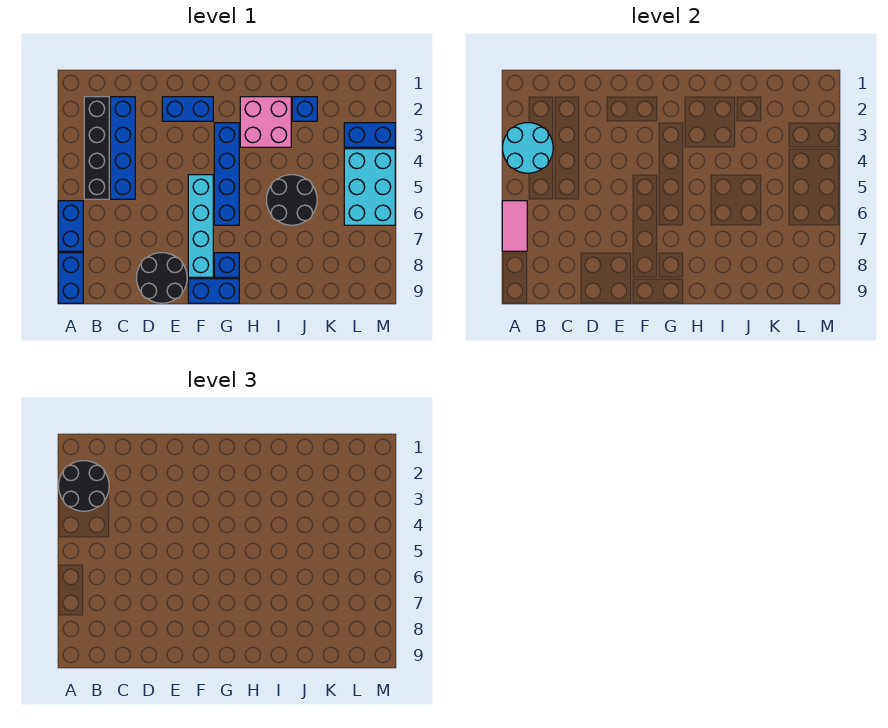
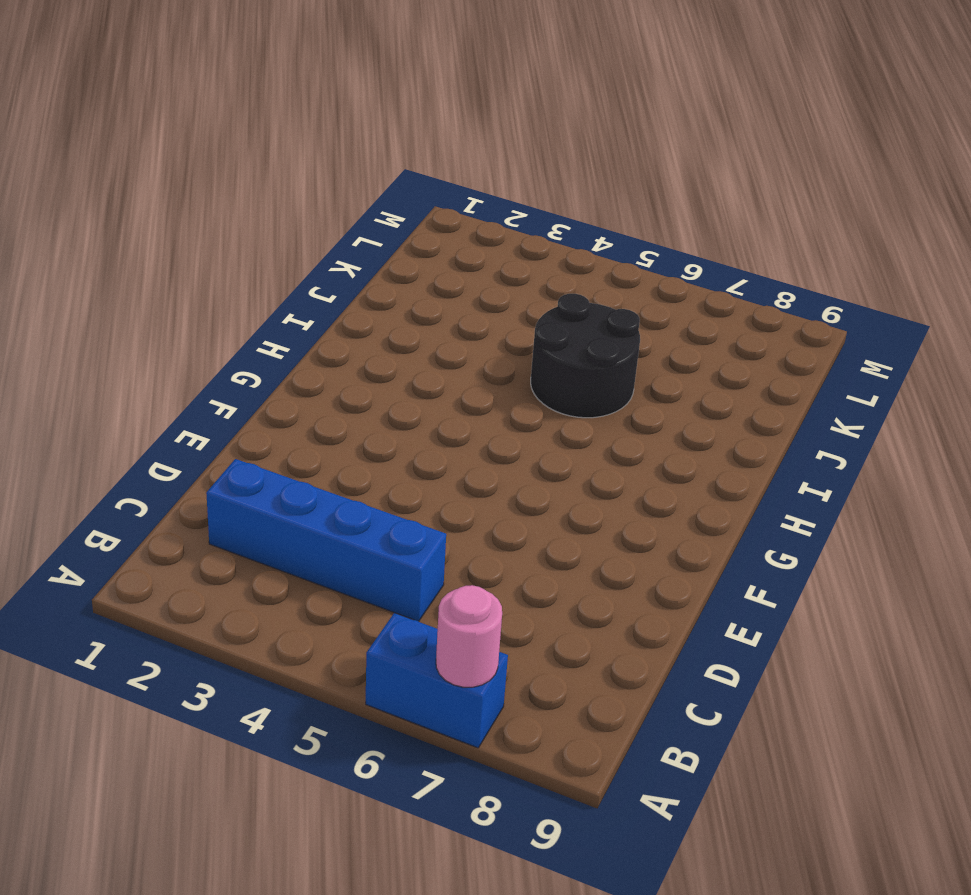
pink 1x1 round brick [436,585,502,687] -> pink 1x2 tile [502,201,527,251]
none -> blue 1x2 brick [58,253,83,303]
none -> black 1x4 brick [84,97,109,199]
none -> black 2x2 round brick [137,253,187,303]

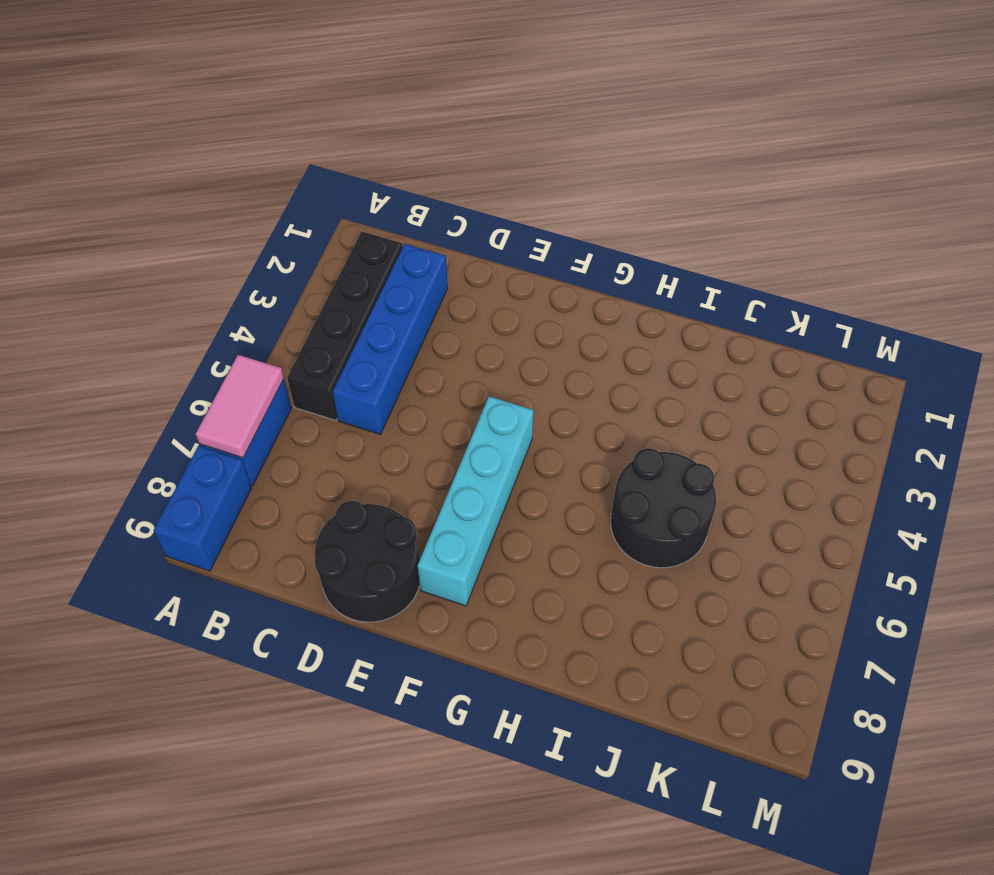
none -> blue 1x2 brick [162,97,213,121]
none -> blue 1x2 brick [188,279,239,303]
none -> blue 1x4 brick [214,123,239,225]

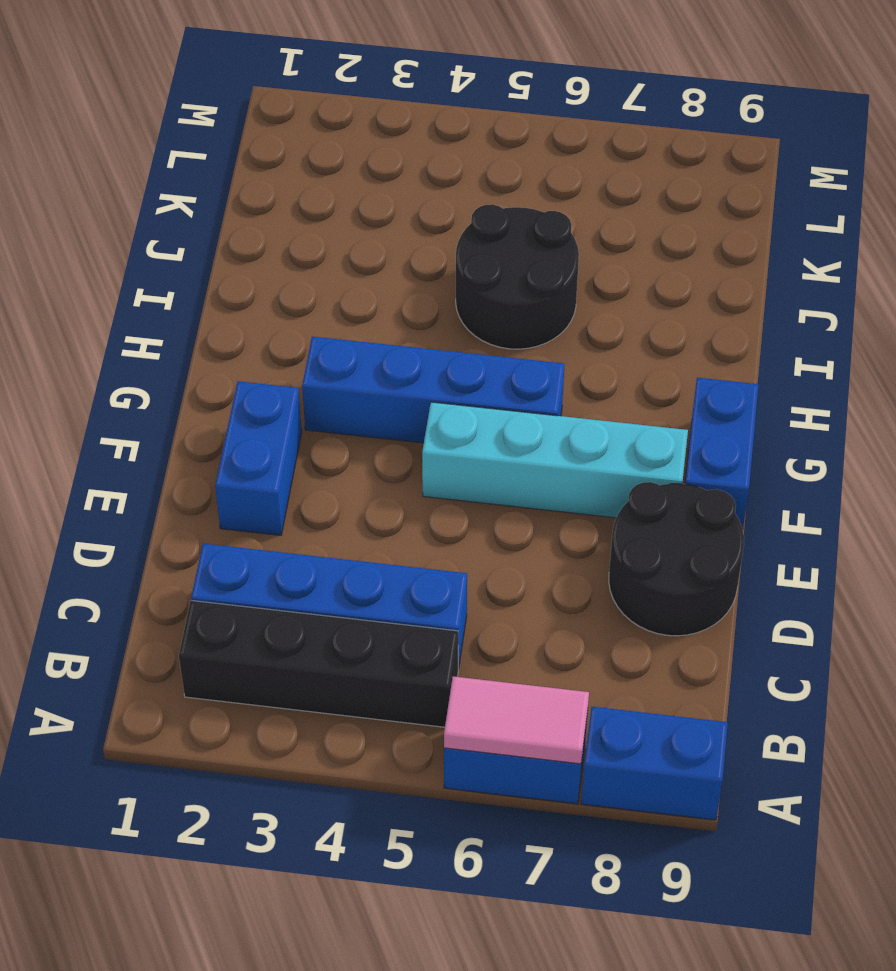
none -> blue 1x1 brick [214,253,239,277]
none -> pink 2x2 brick [240,97,291,147]
none -> blue 1x1 brick [292,97,317,121]

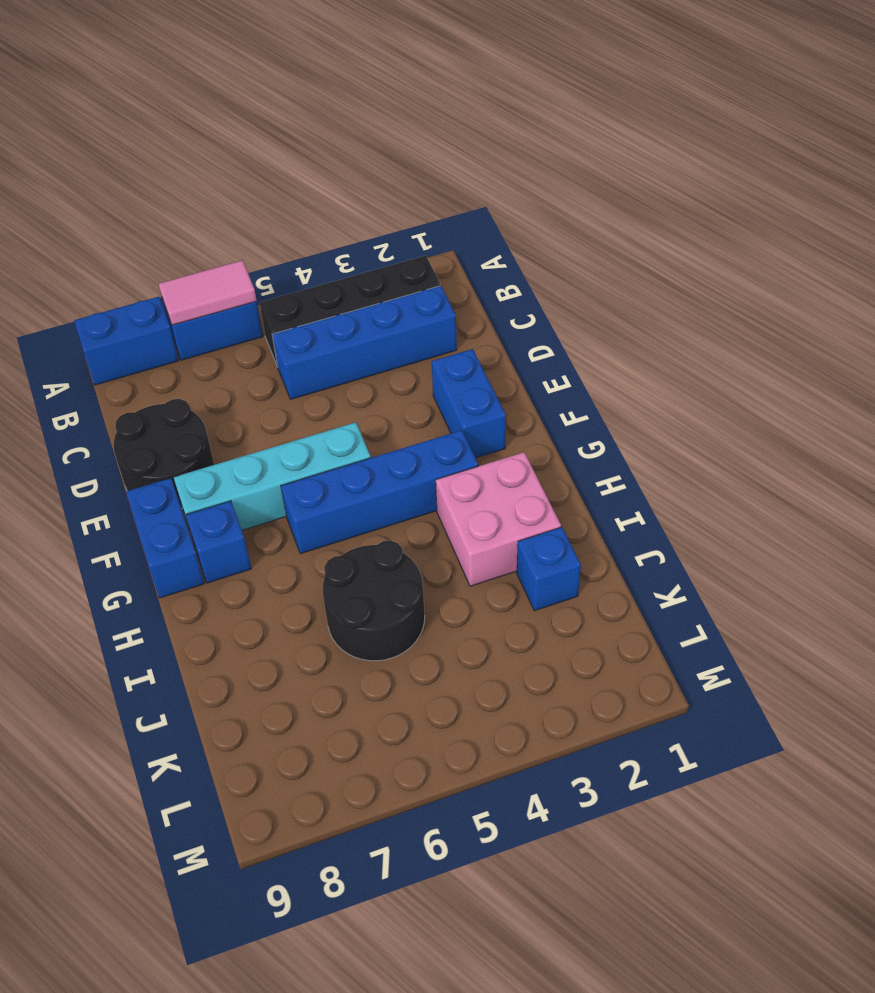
none -> blue 1x2 brick [344,123,395,147]
none -> cyan 2x3 brick [344,149,395,225]
none -> cyan 2x2 round brick [503,123,553,173]

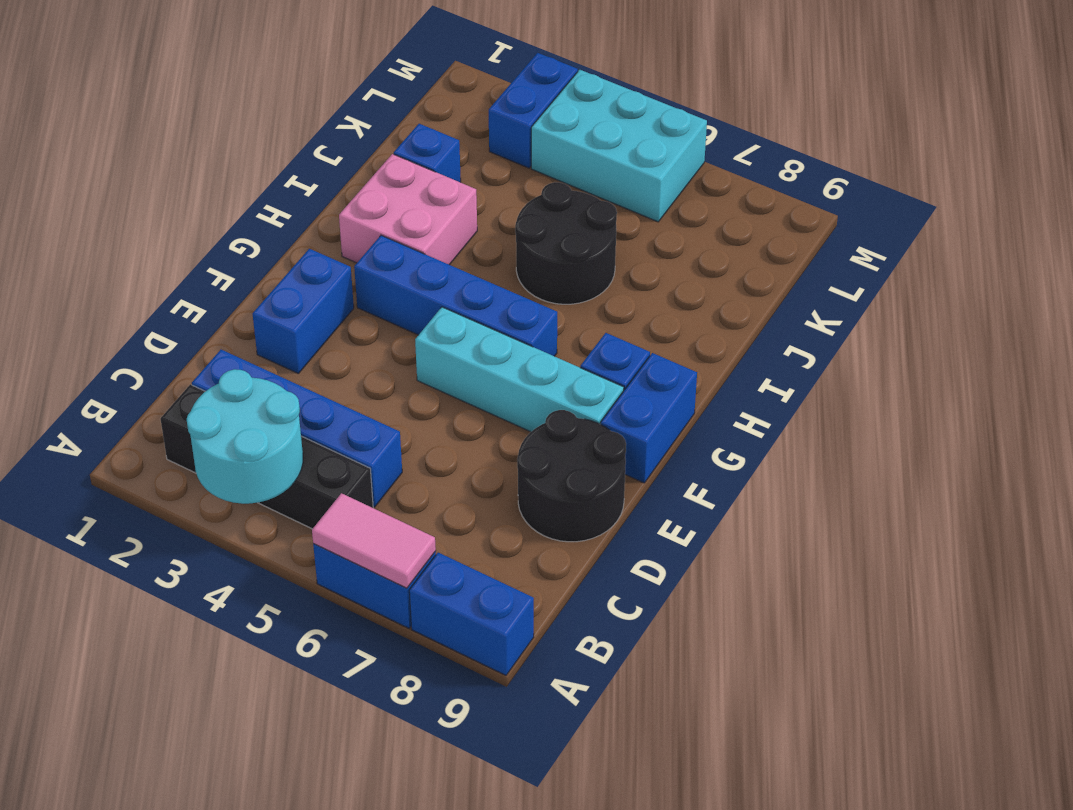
none -> black 2x2 round brick [59,461,109,511]

